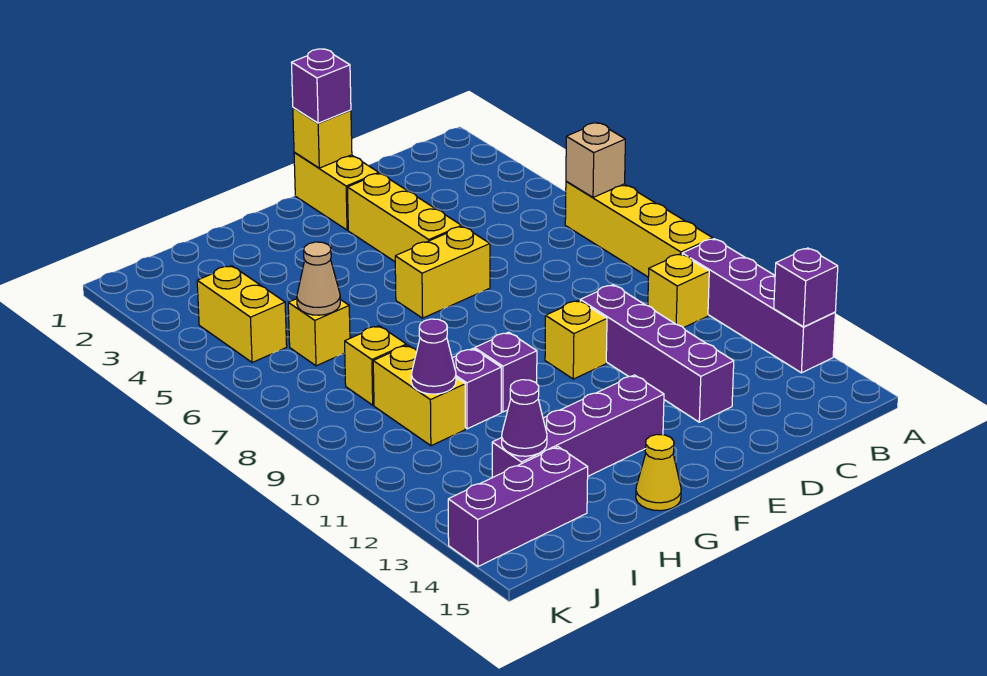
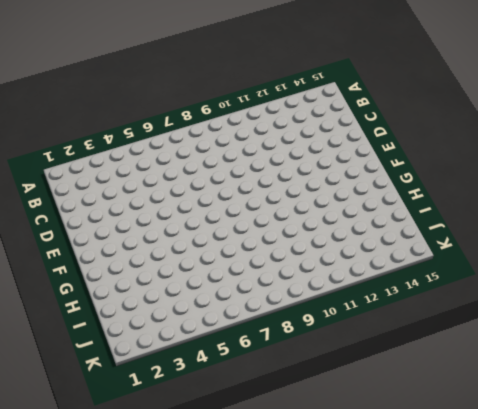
none -> yellow 1x4 brick [565,181,713,277]
none -> purple 1x4 brick [682,239,835,373]
none -> yellow 1x1 brick [648,254,709,328]

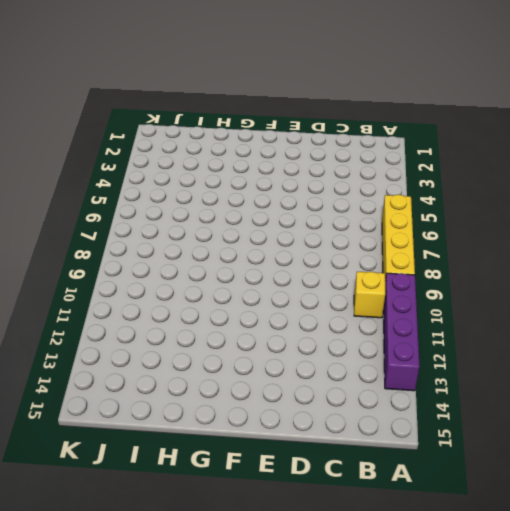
none -> purple 1x4 brick [580,285,734,422]
none -> yellow 1x2 brick [294,152,379,230]
none -> yellow 1x3 brick [347,173,462,262]

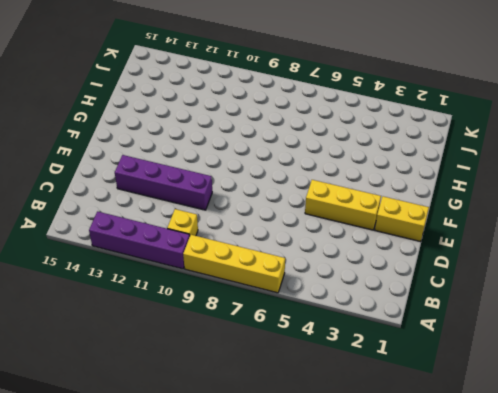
none -> yellow 1x2 brick [395,226,490,318]
none -> yellow 1x1 brick [545,300,607,379]
none -> purple 1x4 brick [492,375,664,478]

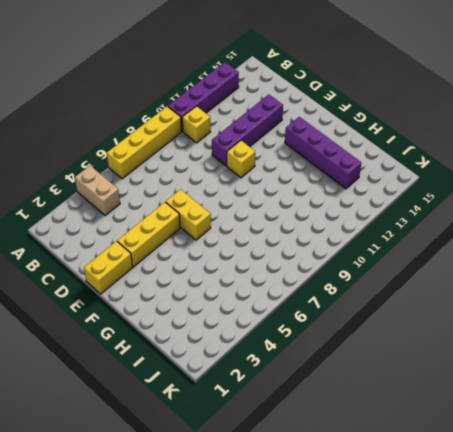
tan 1x2 brick [75,166,120,216] -> none
none -> purple 1x1 brick [475,332,537,412]
none -> yellow 1x1 cone [636,434,681,511]
none -> purple 1x1 brick [452,349,501,429]

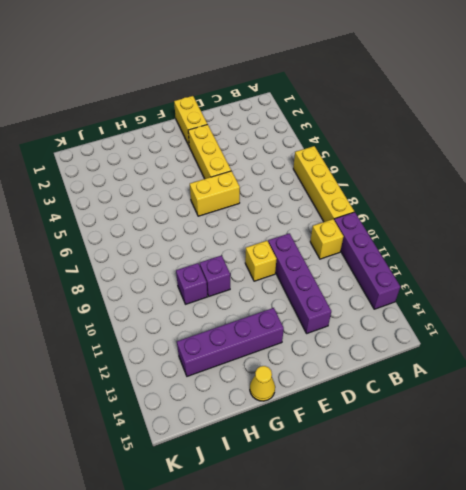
none -> yellow 1x1 brick [288,299,350,366]
none -> yellow 1x1 brick [344,326,406,405]
none -> yellow 1x2 brick [373,345,465,446]

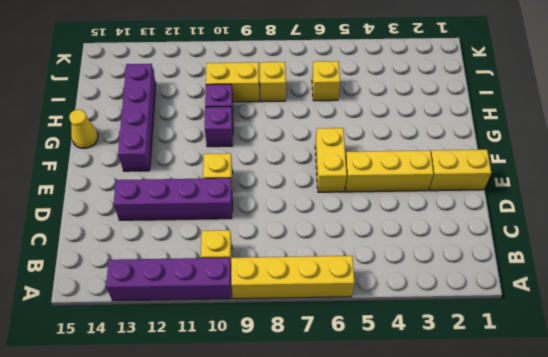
none -> purple 1x3 brick [448,447,588,566]
none -> yellow 1x2 brick [197,266,287,363]
none -> tan 1x1 brick [566,123,625,197]

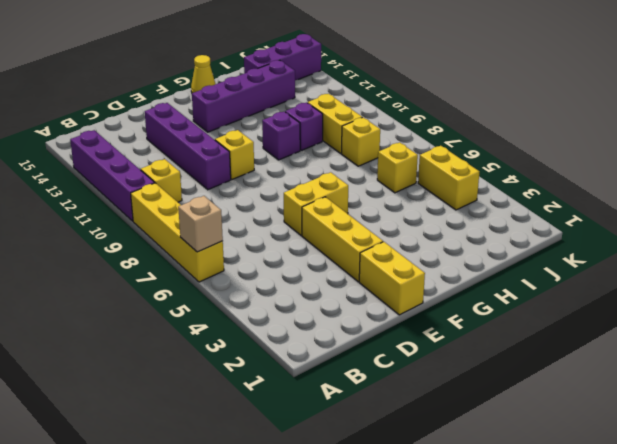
none -> purple 1x1 brick [774,248,838,327]
none -> yellow 1x1 brick [293,108,352,168]
none -> tan 1x1 cone [297,242,340,315]

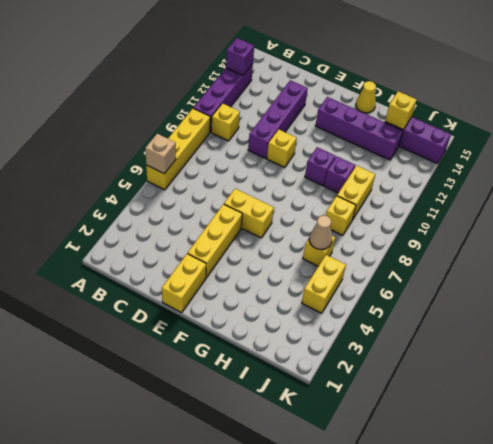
yellow 1x1 brick [385,91,417,130] -> yellow 1x1 brick moved to [293,108,352,168]
none -> purple 1x1 cone [411,319,456,394]
none -> purple 1x1 cone [502,380,547,456]
none -> purple 1x1 brick [291,49,351,123]

